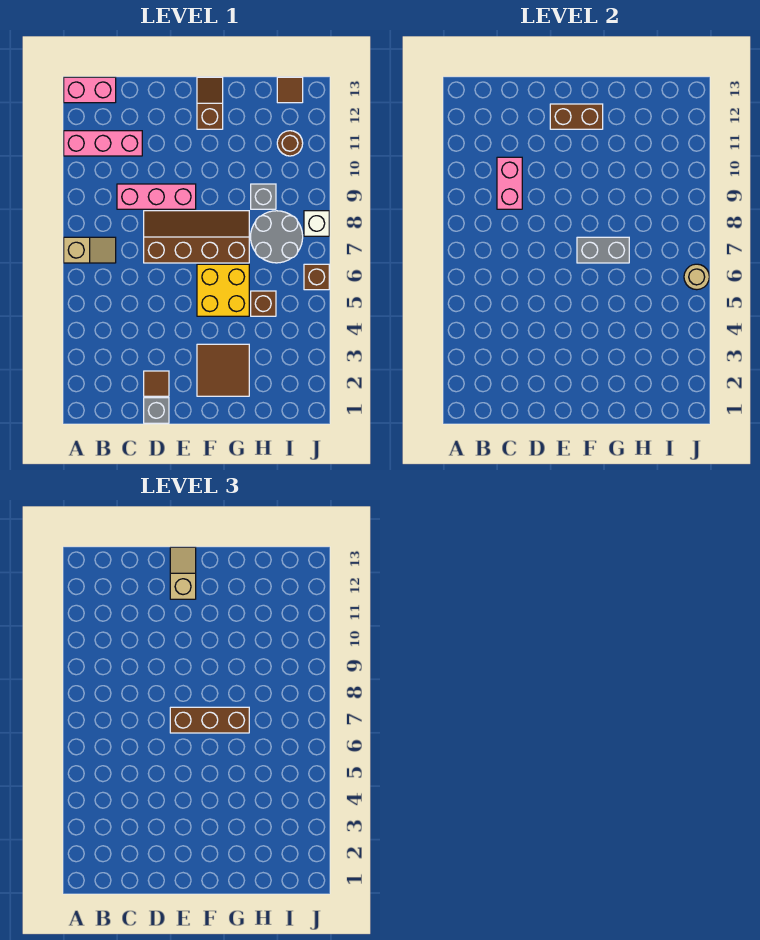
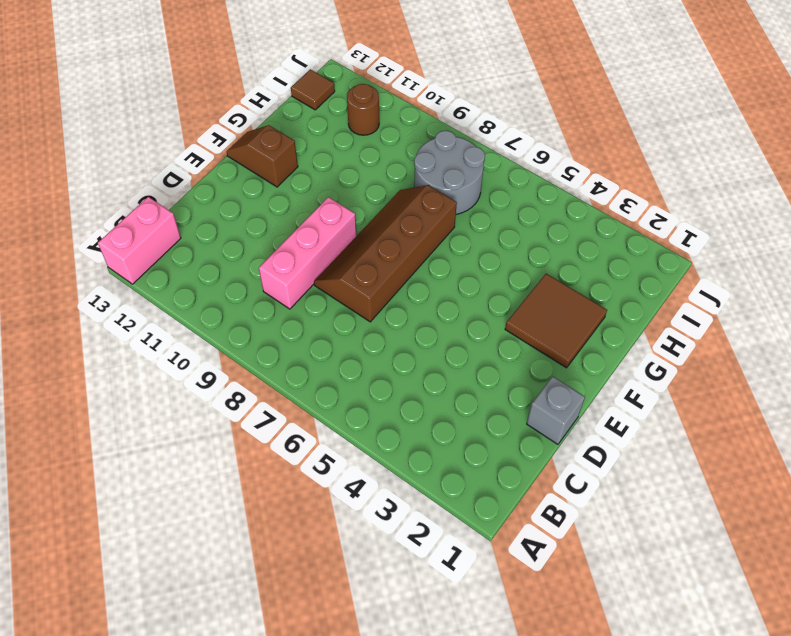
none -> tan 1x2 slope [64,237,116,263]
none -> pink 1x3 brick [64,131,142,156]
none -> brown 1x1 tile [144,371,169,396]

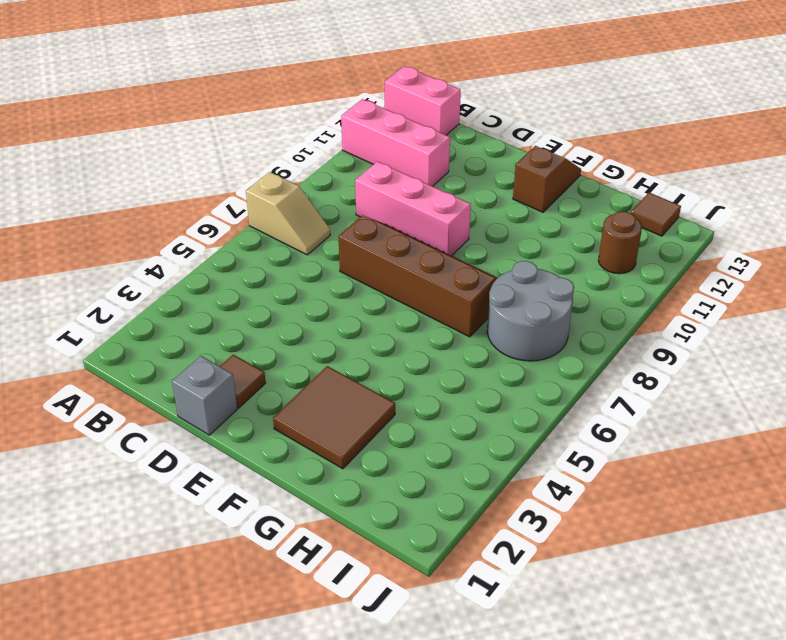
none -> yellow 2x2 brick [197,264,249,316]
none -> brown 1x1 brick [251,291,276,316]
none -> grey 1x1 brick [251,184,276,209]

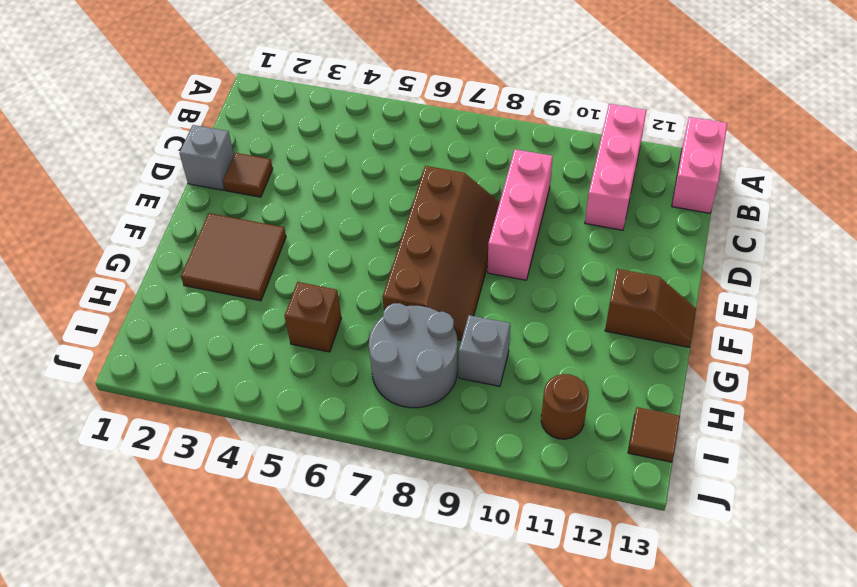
none -> tan 1x2 slope [64,237,116,263]
none -> yellow 2x2 brick [197,264,249,316]
none -> brown 1x1 brick [304,264,329,290]

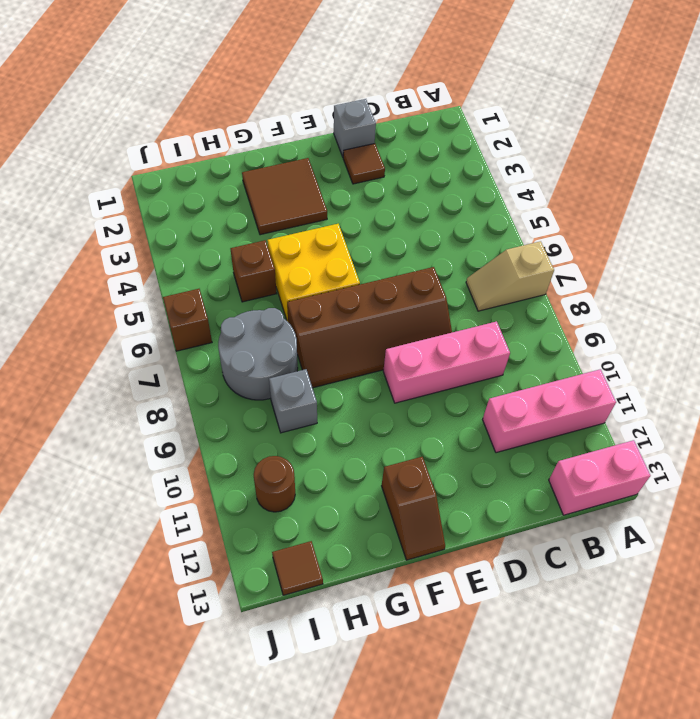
none -> white 1x1 brick [304,211,329,236]
none -> pink 1x2 brick [497,157,522,209]
none -> brown 1x2 brick [550,104,603,129]

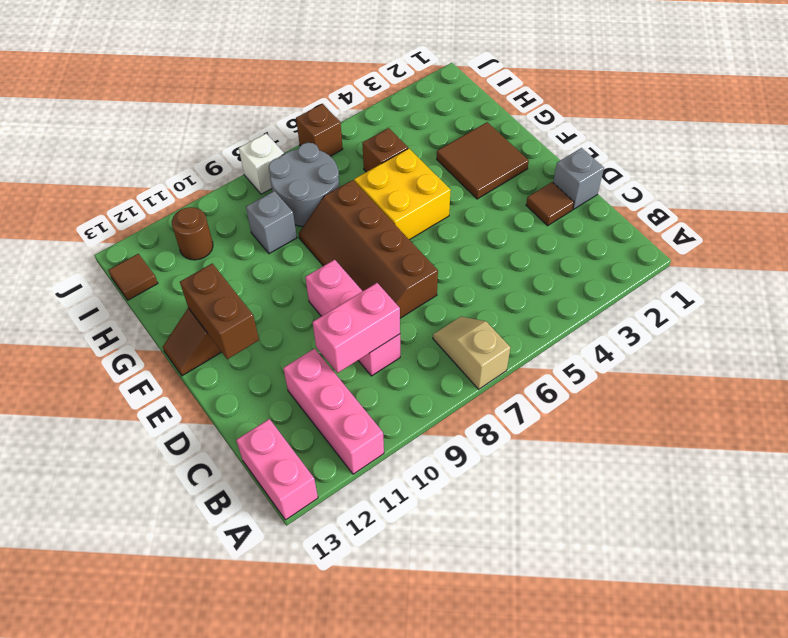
none -> grey 1x2 brick [577,237,629,263]
none -> tan 1x1 round brick [684,264,709,290]
none -> brown 1x3 brick [170,707,249,733]

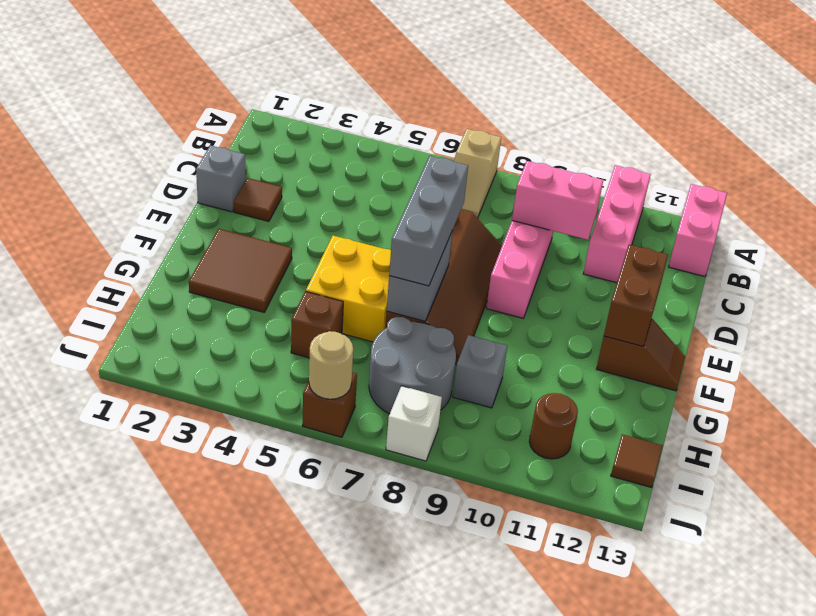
grey 1x3 brick [389,156,468,286] -> brown 1x3 brick [170,707,249,733]
none -> tan 1x2 slope [170,547,196,599]

